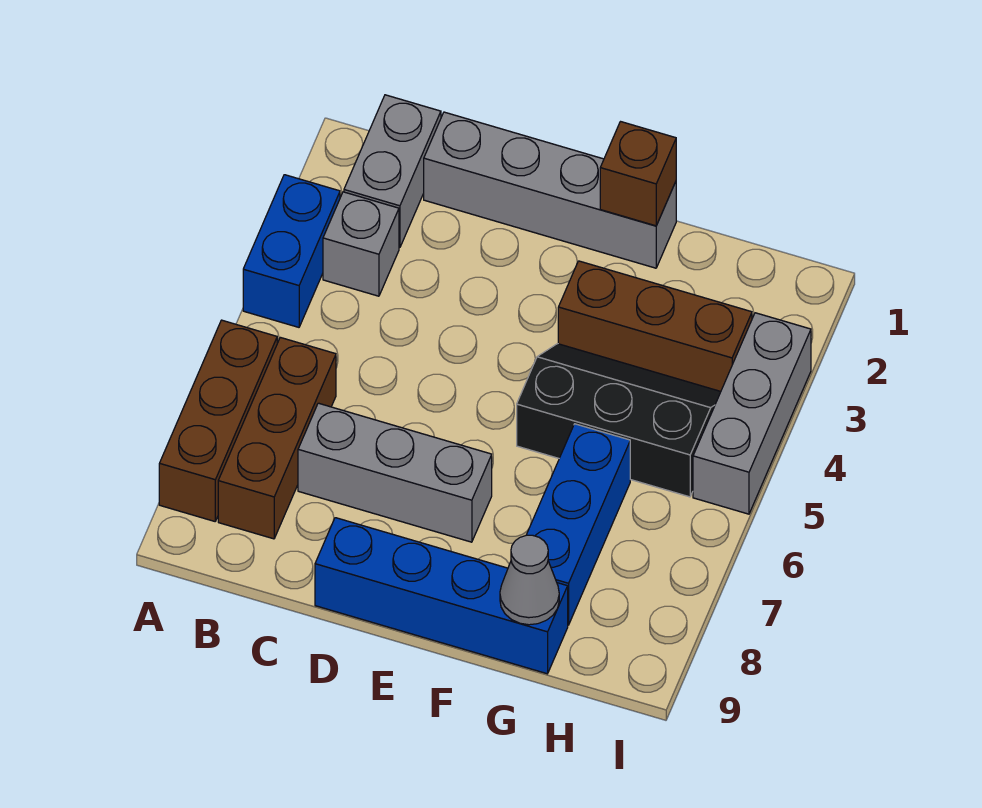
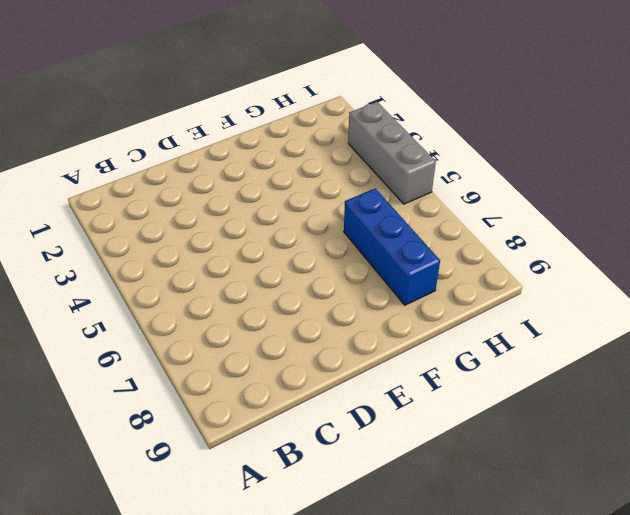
none -> blue 1x2 brick [243,175,340,327]
none -> brown 1x3 brick [159,320,277,521]
none -> grey 1x2 brick [344,95,441,248]

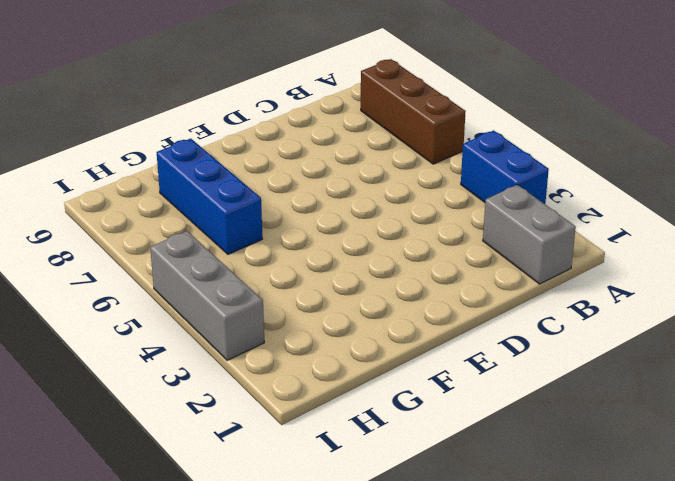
none -> grey 1x1 brick [323,192,399,296]
none -> brown 1x3 brick [218,337,336,539]
none -> grey 1x4 brick [424,112,676,268]

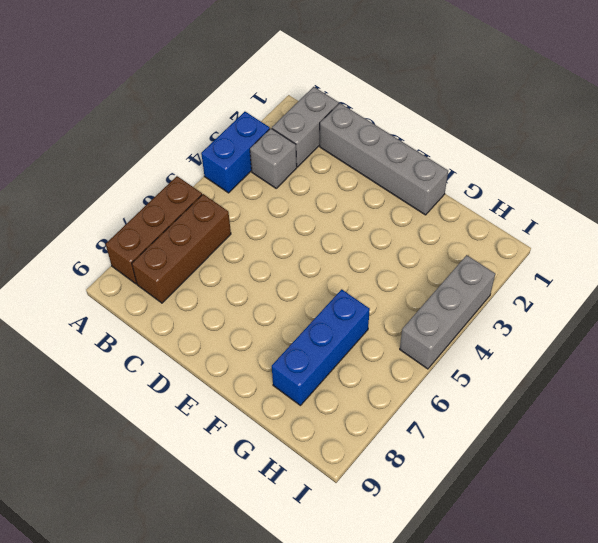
none -> grey 1x3 brick [298,403,492,542]
none -> blue 1x4 brick [315,518,568,674]
none -> brown 1x3 brick [558,261,752,391]

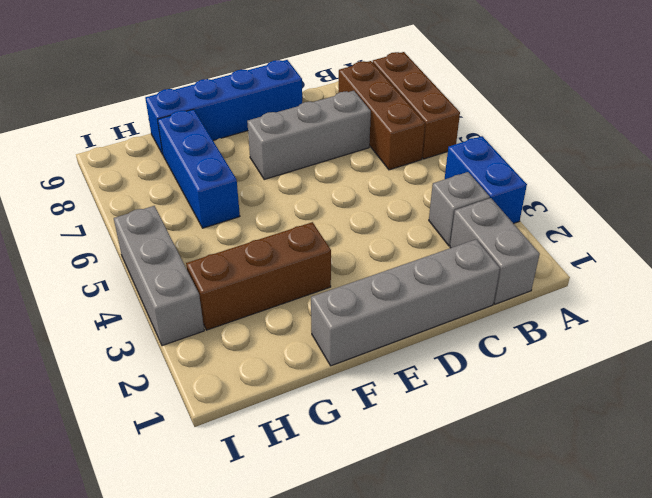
none -> black 2x3 slope [517,344,721,497]
none -> brown 1x1 brick [600,122,676,226]
none -> grey 1x1 cone [500,535,559,625]

